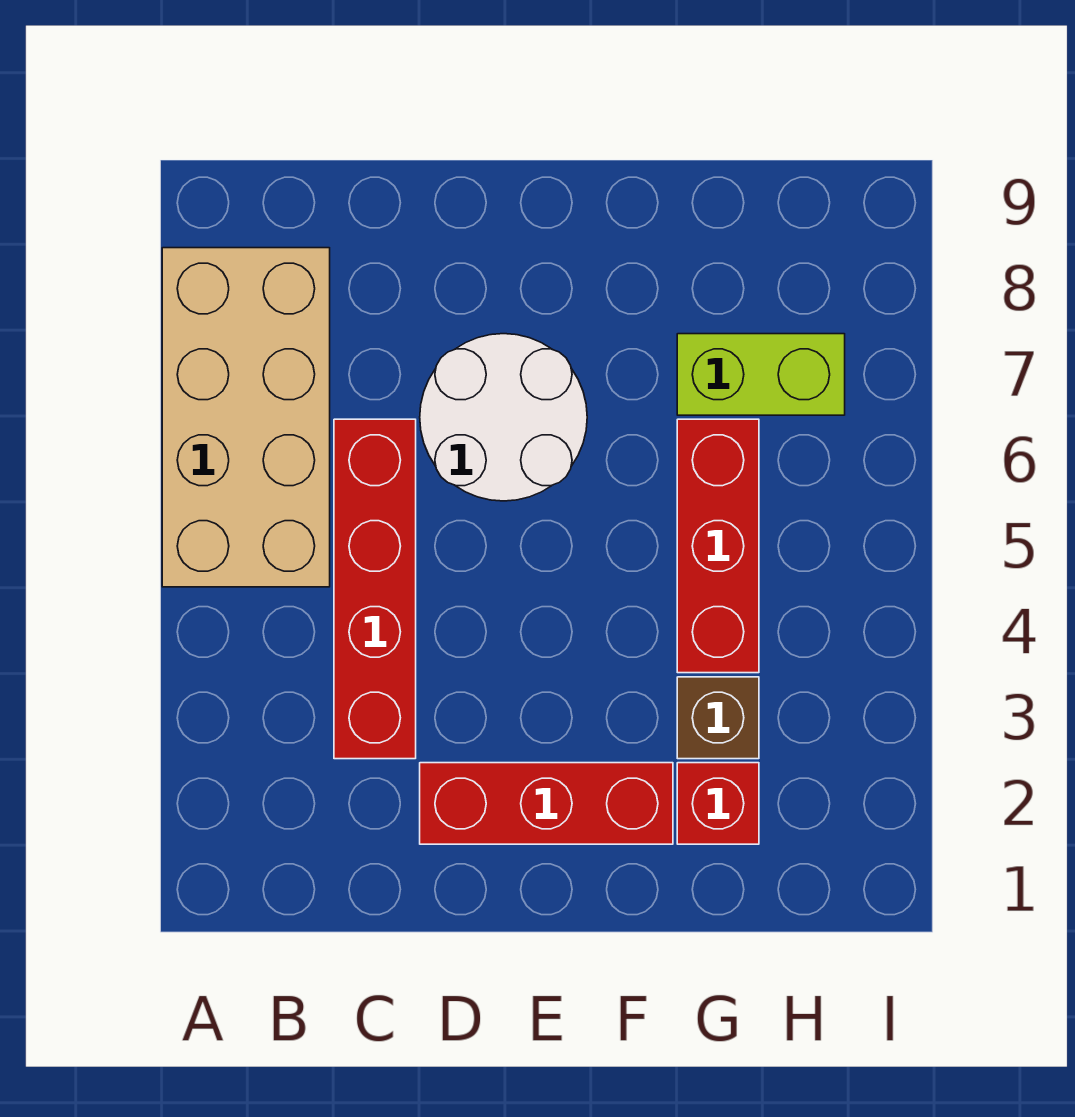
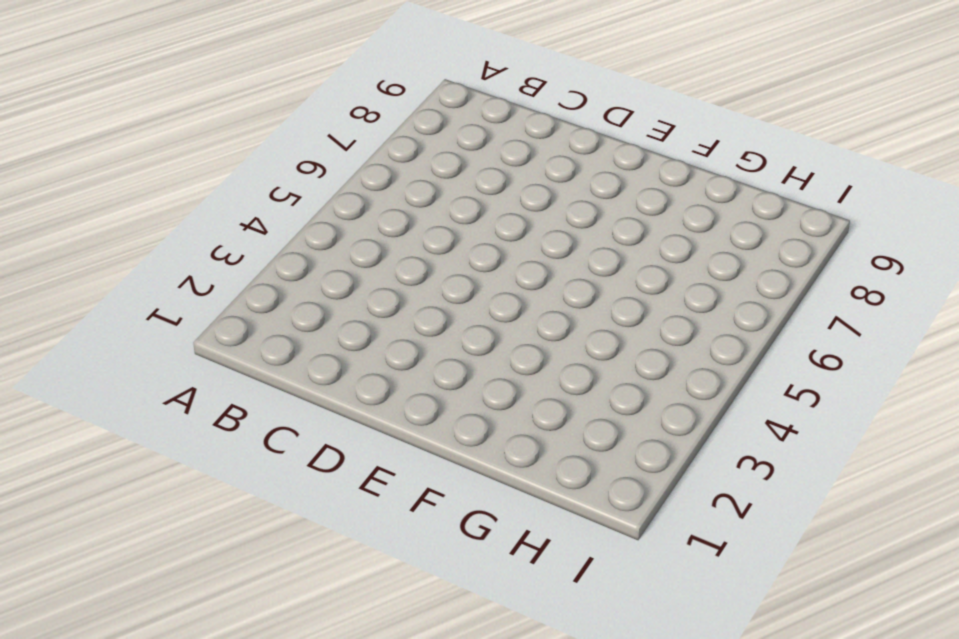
none -> tan 2x4 brick [162,248,330,587]
none -> red 1x4 brick [334,419,416,759]

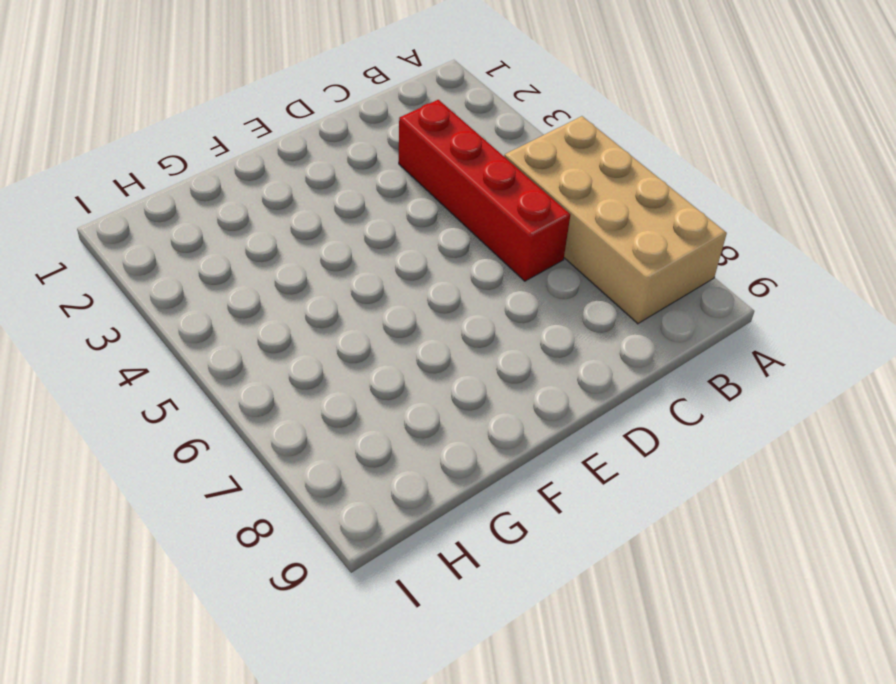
none -> red 1x3 brick [420,763,673,844]
none -> white 2x2 round brick [420,334,587,501]

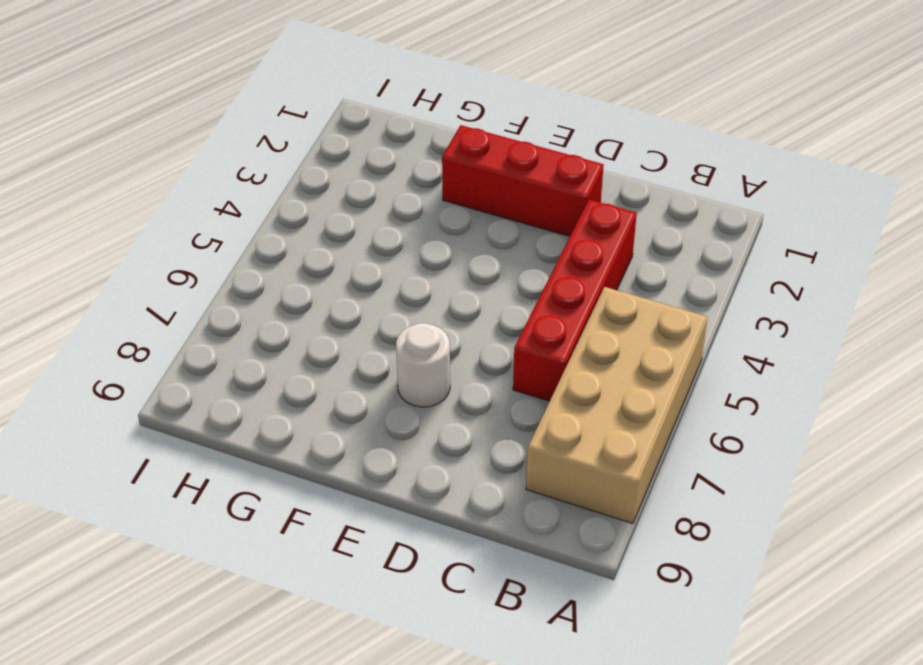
white 1x1 round brick [396,323,450,407] -> white 2x2 round brick [420,334,587,501]
none -> red 1x1 brick [677,763,759,844]
none -> brown 1x1 brick [677,677,759,759]

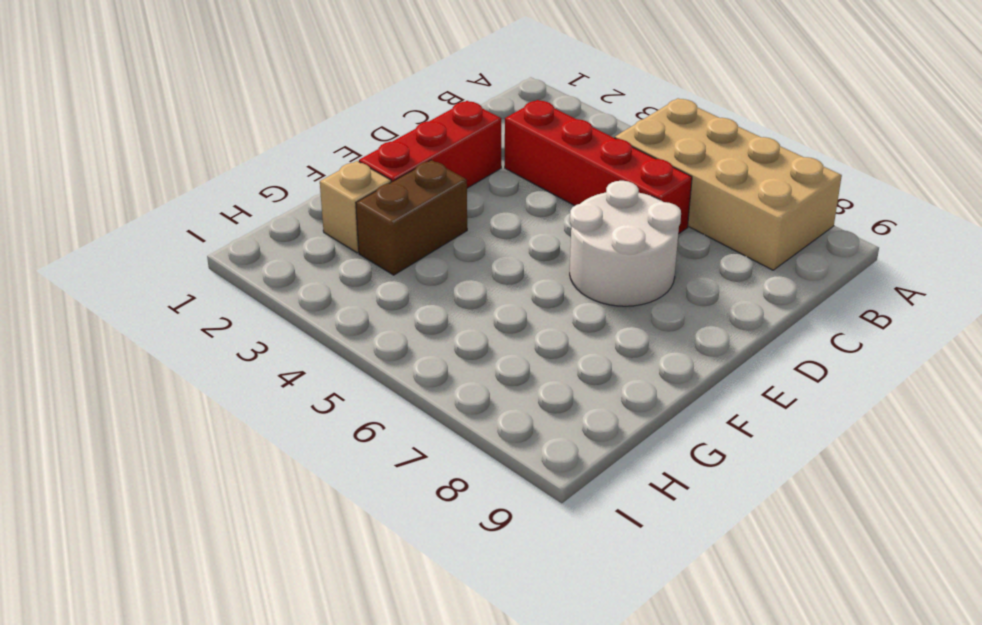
brown 1x2 brick [356,160,467,275] -> brown 1x1 brick [677,677,759,759]
tan 1x1 brick [320,161,391,253] -> red 1x1 brick [677,763,759,844]
none -> red 1x3 brick [677,419,759,673]
none -> lime 1x2 brick [677,334,845,415]

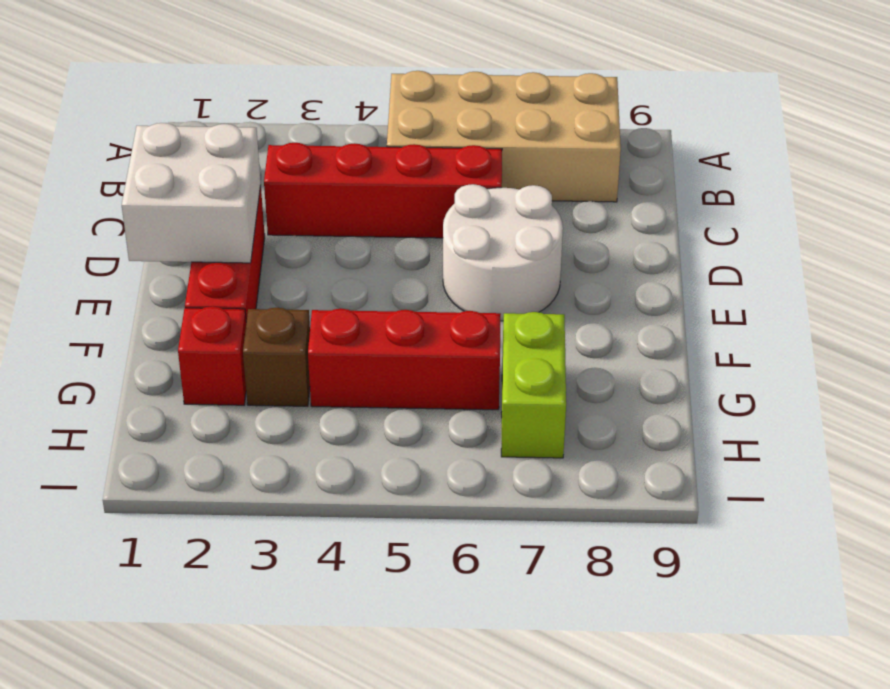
white 2x2 brick [122,123,261,263] -> none

